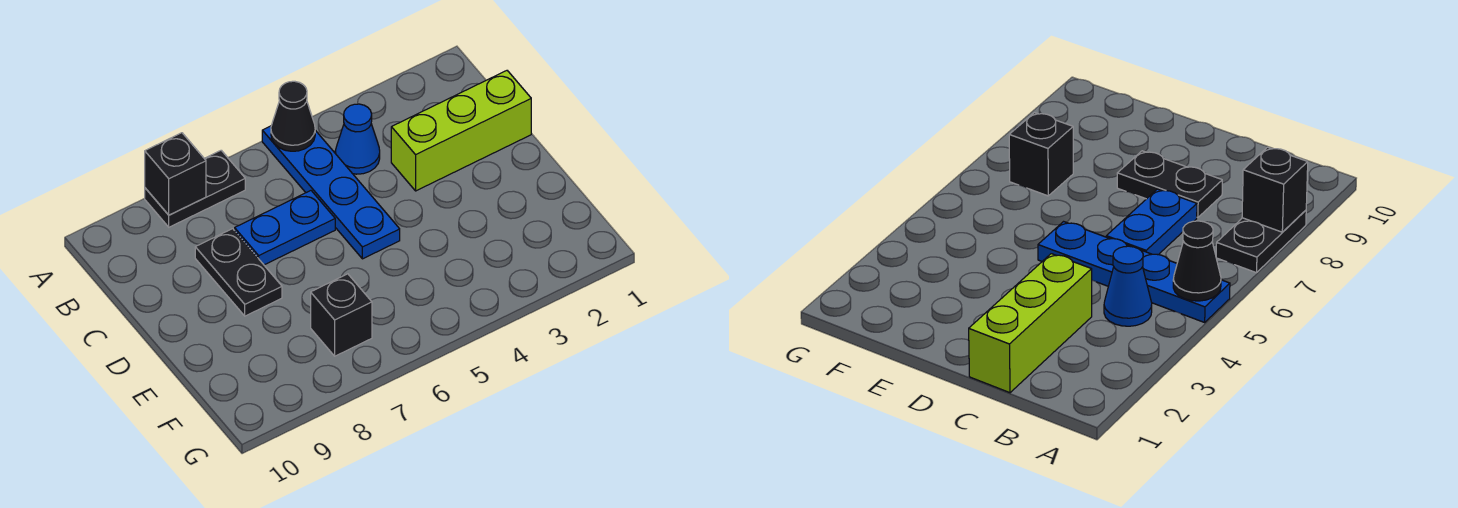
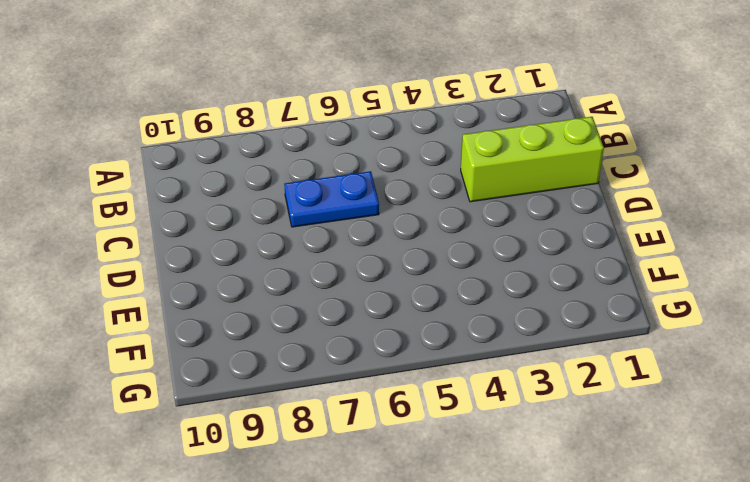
none -> blue 1x4 plate [262,126,400,259]
none -> black 1x2 plate [145,150,245,227]

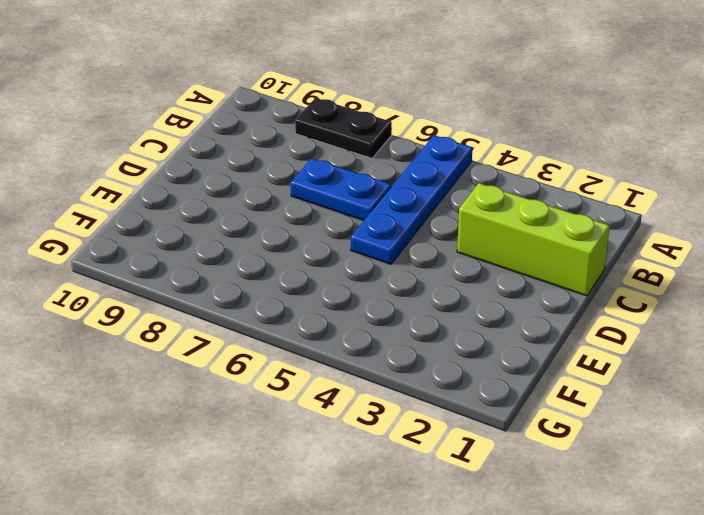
none -> blue 1x1 cone [335,104,380,174]
none -> black 1x2 plate [195,229,282,316]

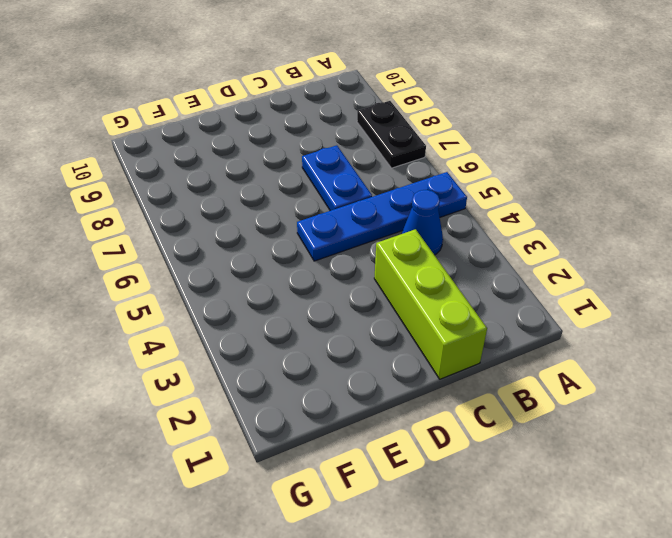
none -> black 1x2 plate [195,229,282,316]
none -> black 1x1 brick [311,274,372,356]

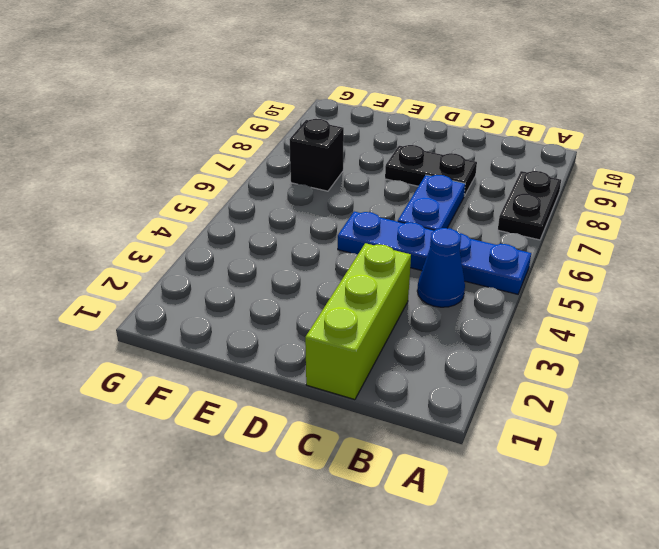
none -> black 1x1 cone [271,81,315,151]
none -> black 1x1 brick [145,133,206,215]

